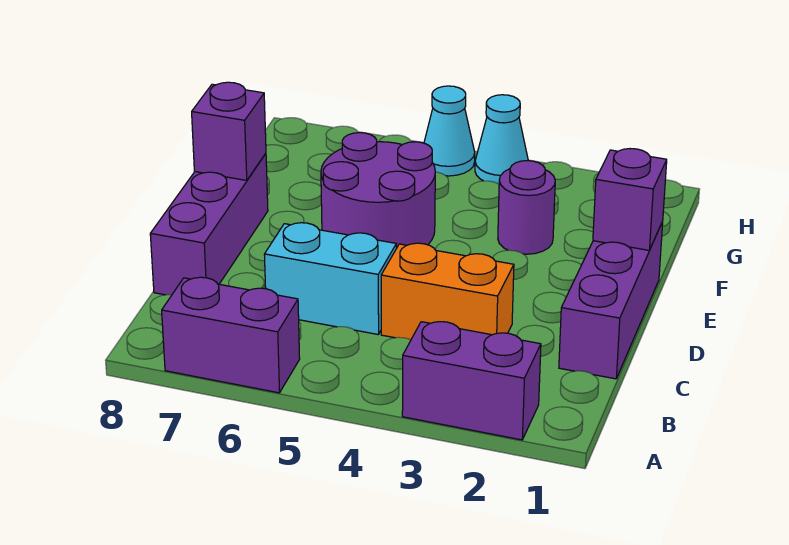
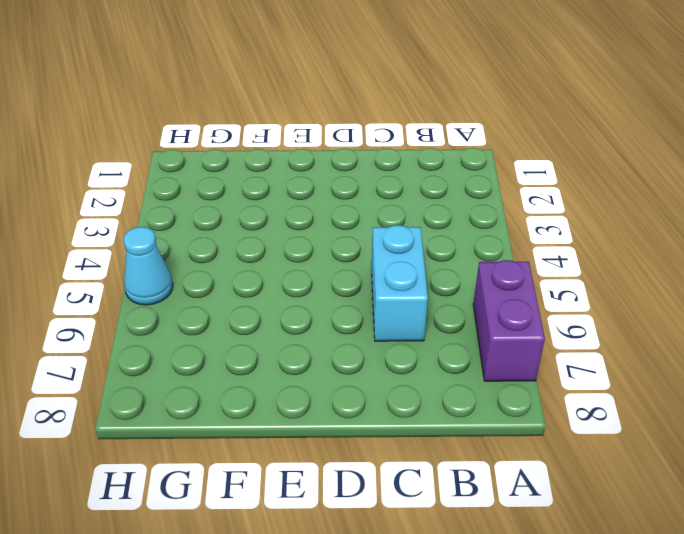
none -> purple 1x2 brick [402,322,541,440]
none -> purple 1x3 brick [559,221,663,379]
none -> orange 1x2 brick [381,243,514,340]

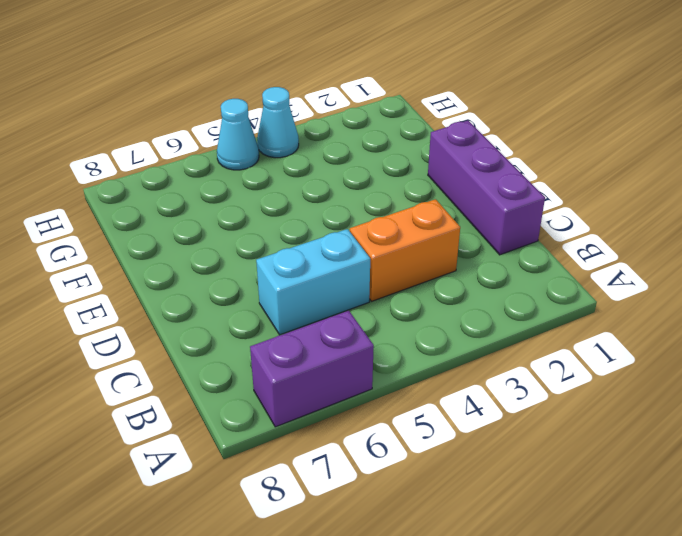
none -> purple 1x2 brick [402,322,541,440]
none -> purple 1x3 brick [150,153,268,295]
none -> purple 2x2 round brick [321,133,435,248]

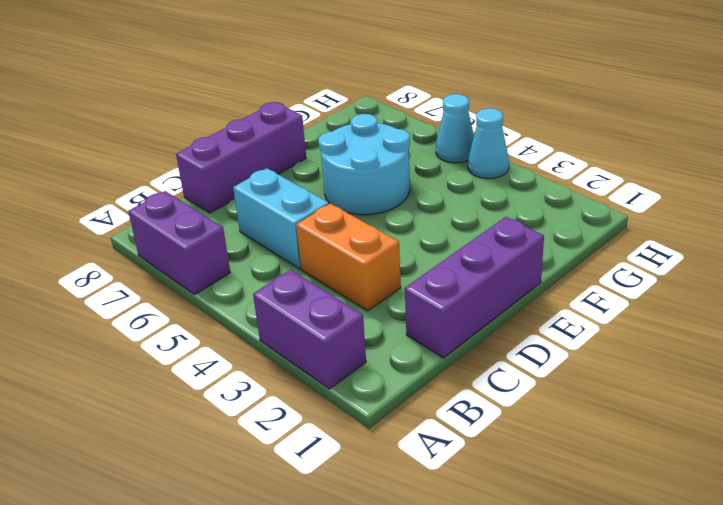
cyan 2x2 round brick [319,114,410,215] -> purple 2x2 round brick [321,133,435,248]
none -> purple 1x1 round brick [498,161,555,254]
none -> purple 1x1 brick [593,149,667,250]
none -> purple 1x1 brick [192,82,266,181]

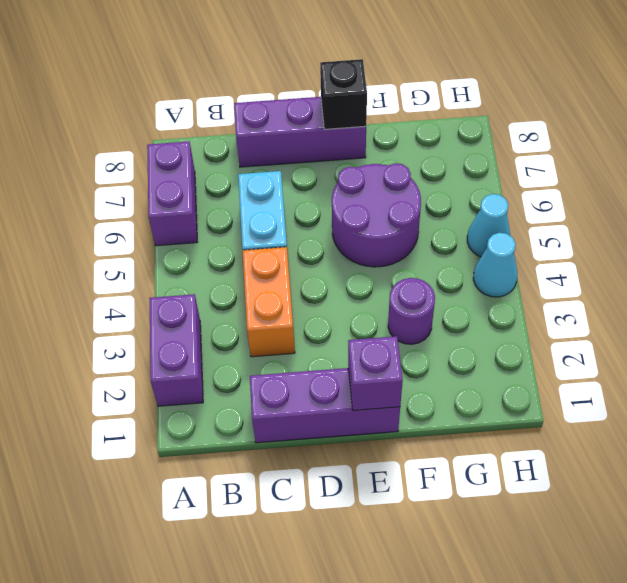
black 1x1 brick [320,59,367,129] -> purple 1x1 brick [192,82,266,181]

